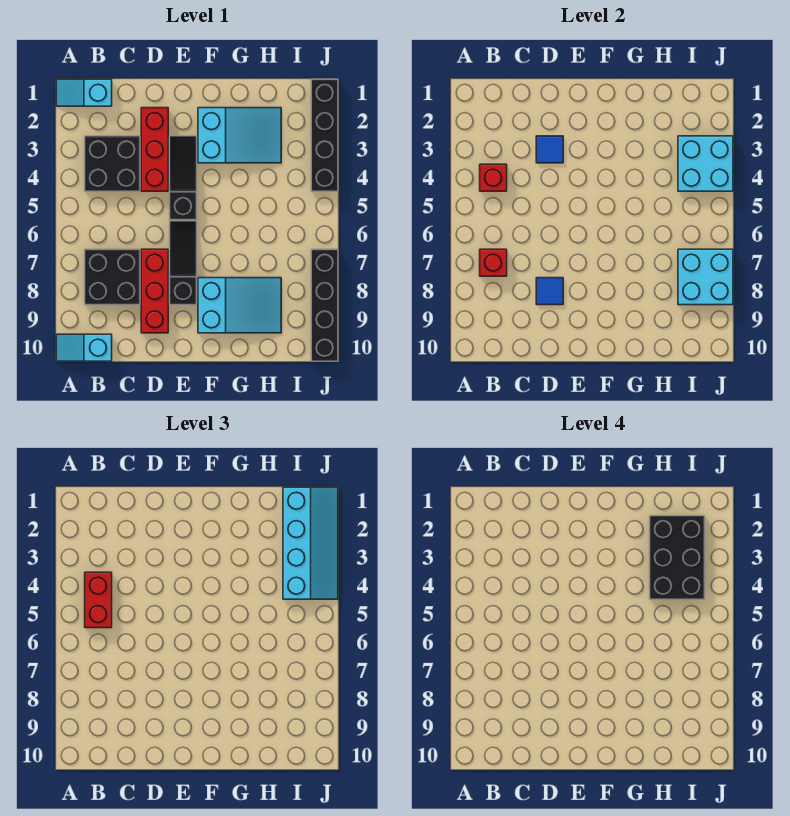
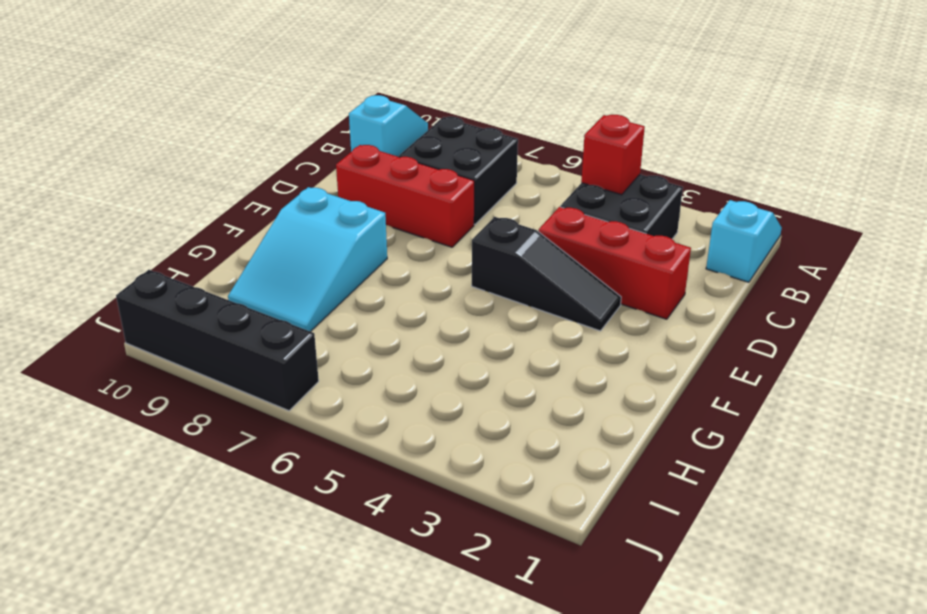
none -> black 1x3 slope [170,221,197,305]
none -> cyan 2x3 slope [198,108,281,163]
none -> black 1x4 brick [311,79,338,191]

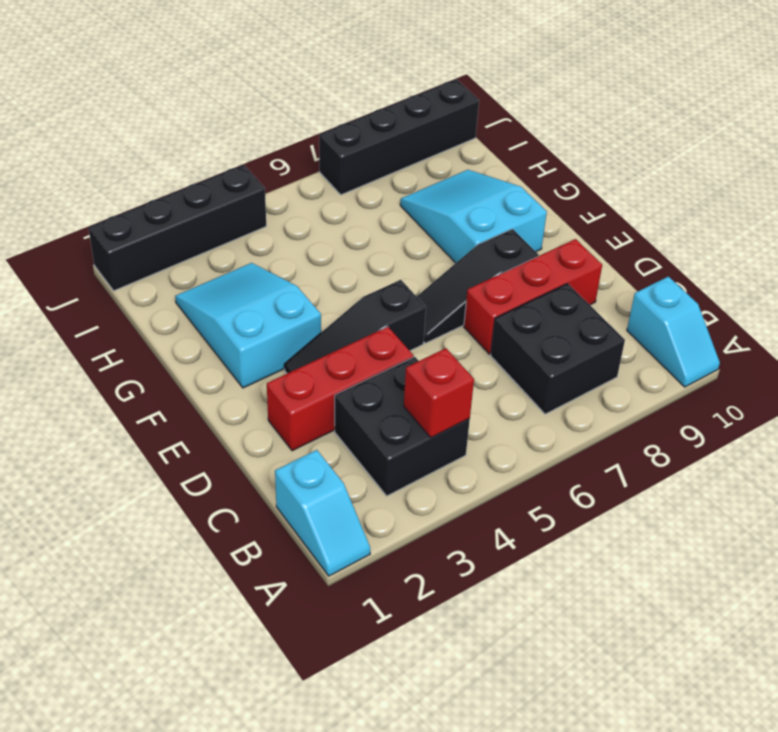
none -> red 1x1 brick [480,249,507,276]
none -> blue 1x1 tile [536,136,563,163]
none -> blue 1x1 tile [536,278,563,305]

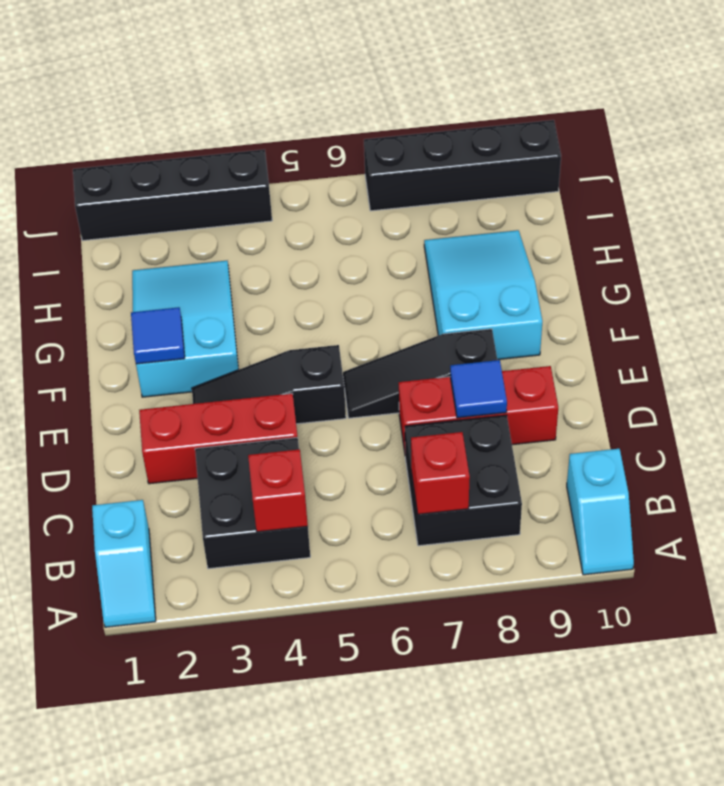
blue 1x1 tile [131,307,185,364] -> blue 1x1 tile moved to [536,136,563,163]
none -> cyan 2x2 brick [678,136,733,191]
none -> cyan 2x2 brick [678,249,733,305]
none -> red 1x2 brick [85,572,112,628]

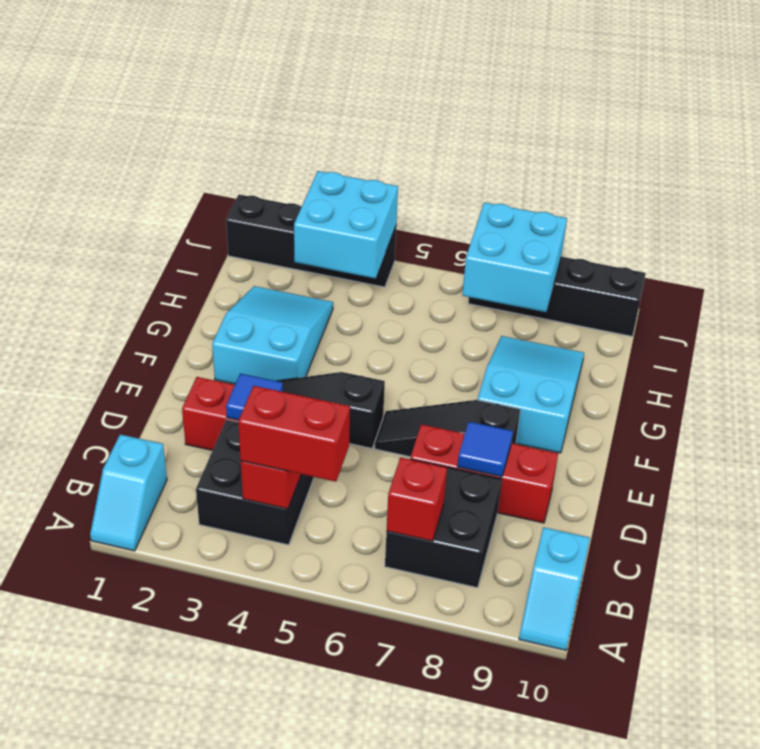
none -> cyan 2x4 slope [283,487,338,599]
none -> black 2x3 brick [650,516,705,599]

